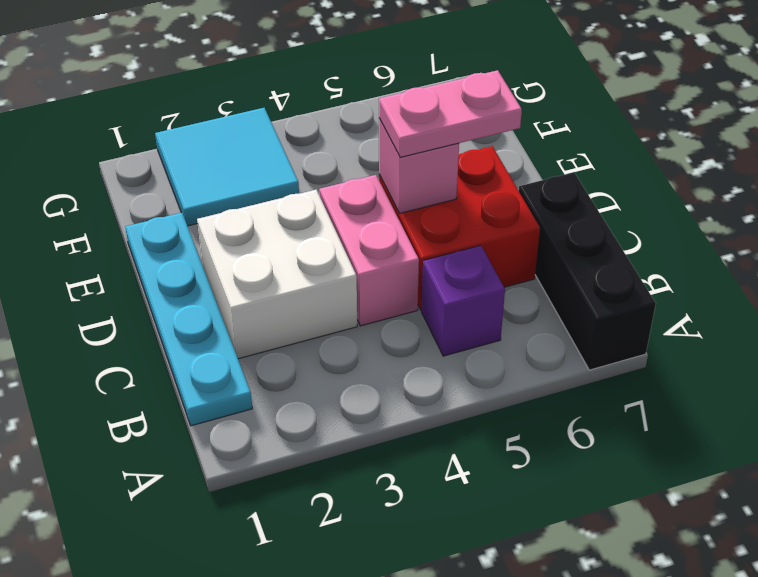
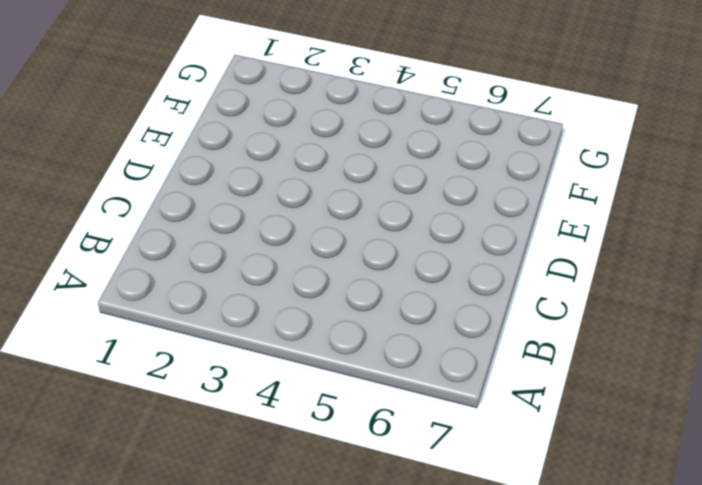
none -> black 1x3 brick [519,172,656,370]
none -> cyan 1x4 plate [125,213,252,426]

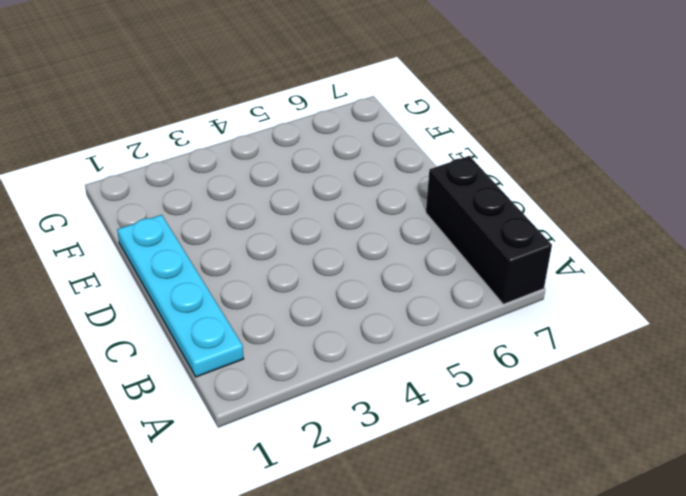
none -> purple 1x1 brick [421,246,505,356]
none -> white 2x2 brick [197,190,357,359]

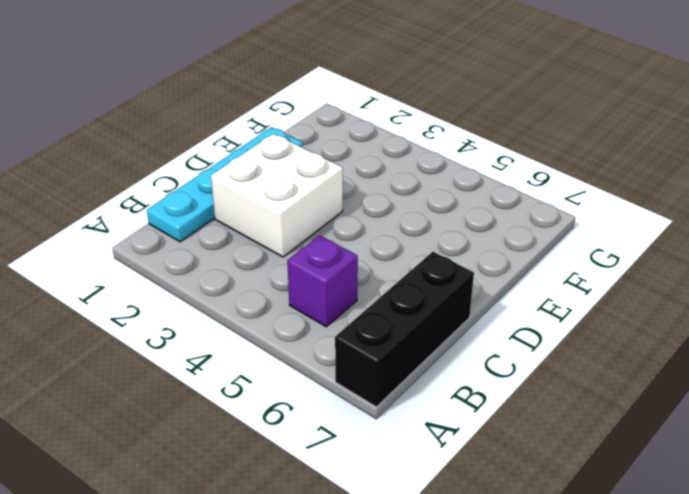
none -> pink 1x2 brick [319,175,419,326]
none -> red 2x2 brick [379,146,540,310]

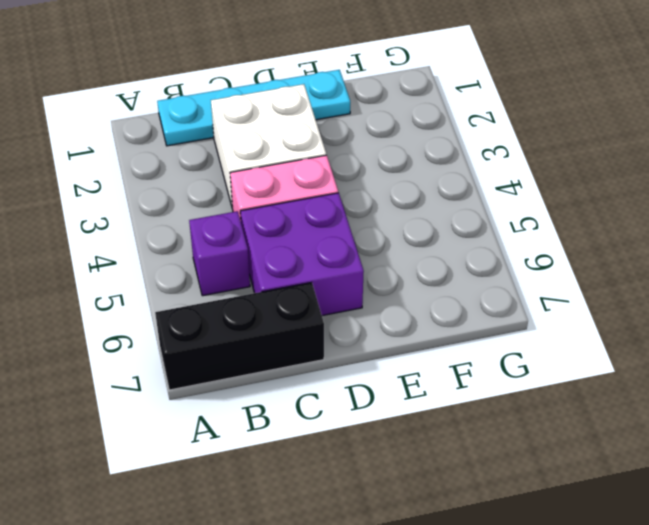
purple 2x2 brick [240,193,364,316] -> red 2x2 brick [379,146,540,310]
none -> cyan 2x2 tile [155,108,299,226]
none -> pink 1x1 brick [379,118,459,214]

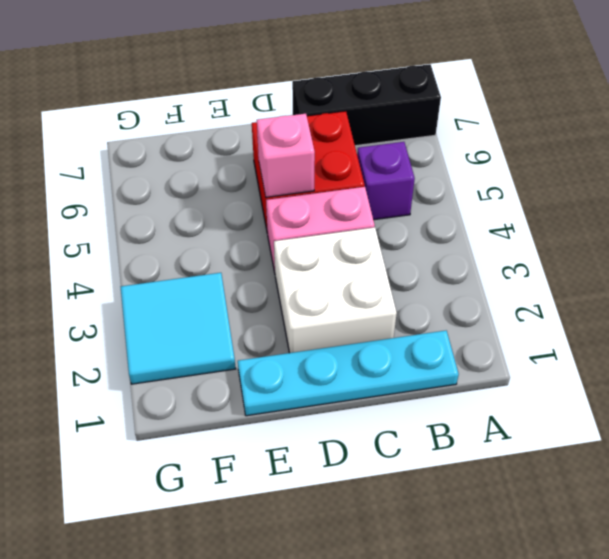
none -> pink 1x2 plate [379,70,522,157]

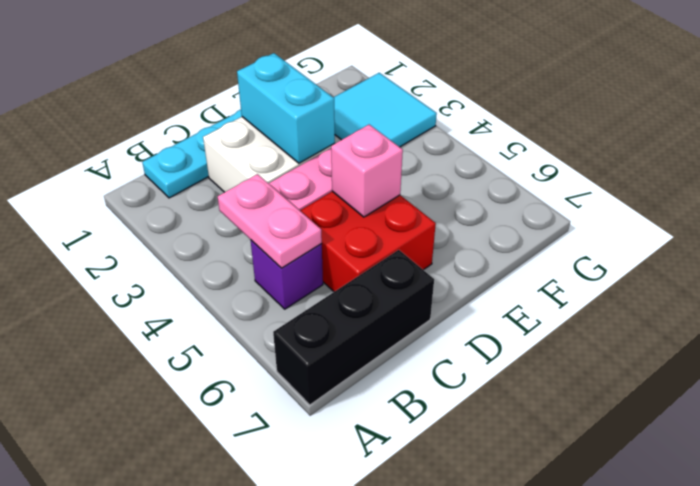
pink 1x2 plate [218,174,322,268] -> pink 1x2 plate moved to [379,70,522,157]
cyan 1x2 brick [237,53,335,163] -> none

